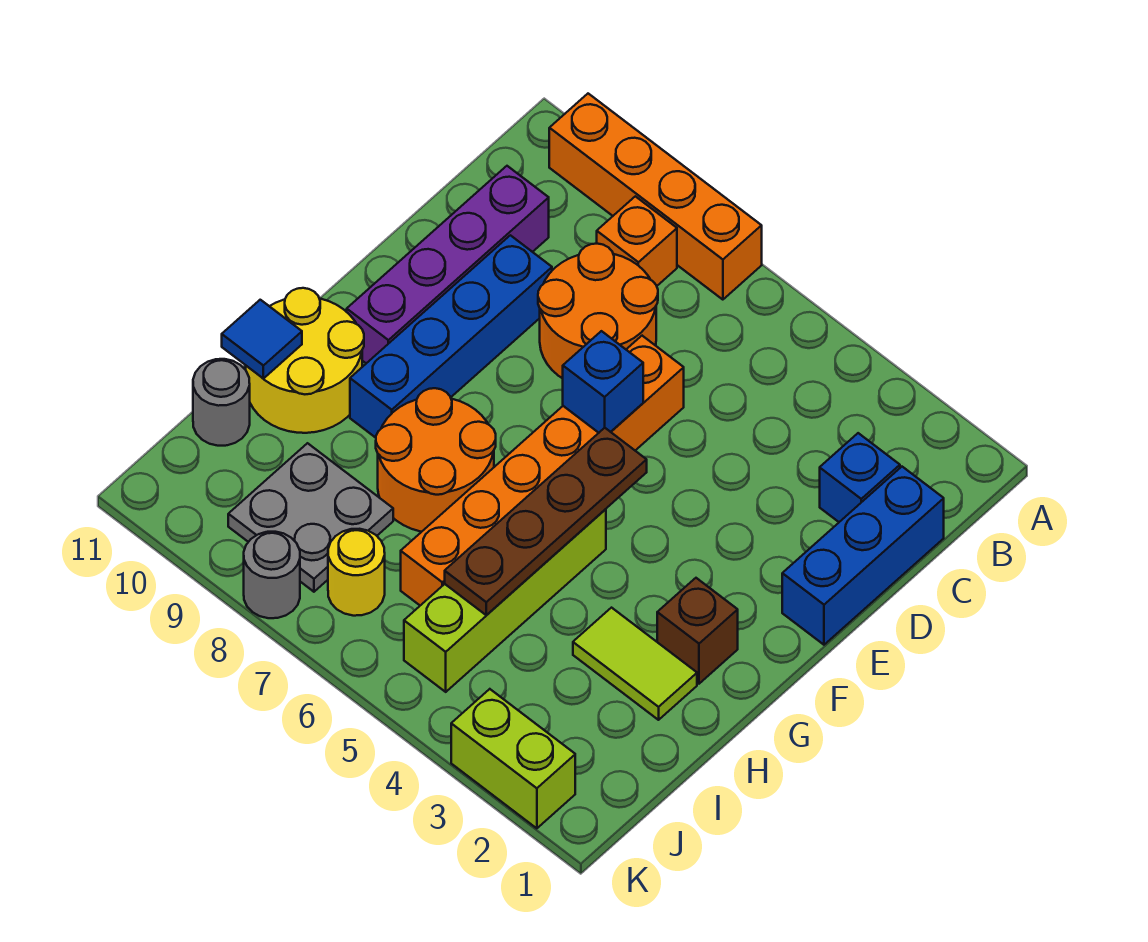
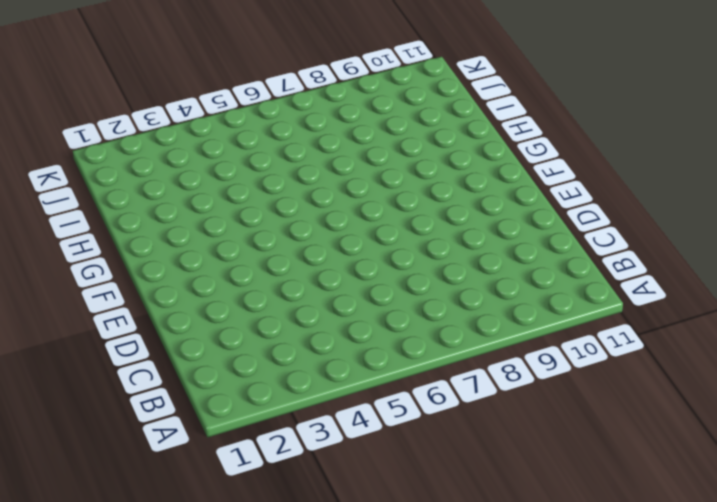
none -> orange 1x4 brick [549,94,762,300]
none -> orange 1x1 brick [597,196,677,286]
none -> blue 1x3 brick [782,467,944,645]

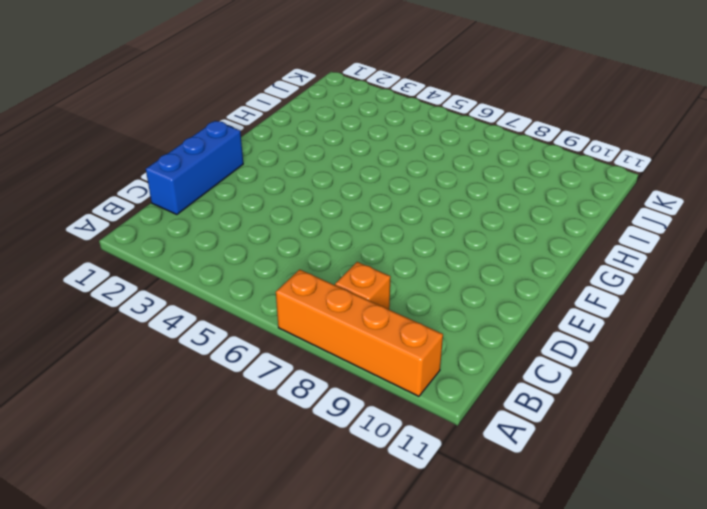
none -> blue 1x1 brick [820,433,900,522]
none -> orange 2x2 round brick [538,244,658,378]
none -> purple 1x4 brick [347,166,549,363]

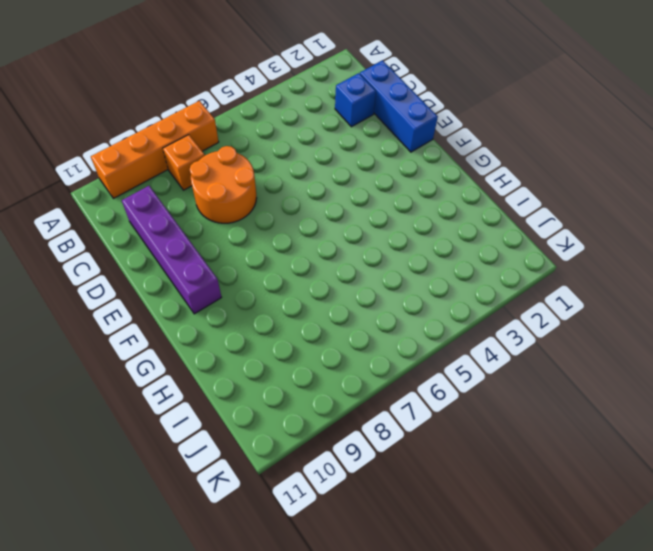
none -> orange 1x6 brick [401,336,684,605]
none -> blue 1x4 brick [350,235,552,438]
none -> brown 1x1 brick [657,578,738,684]

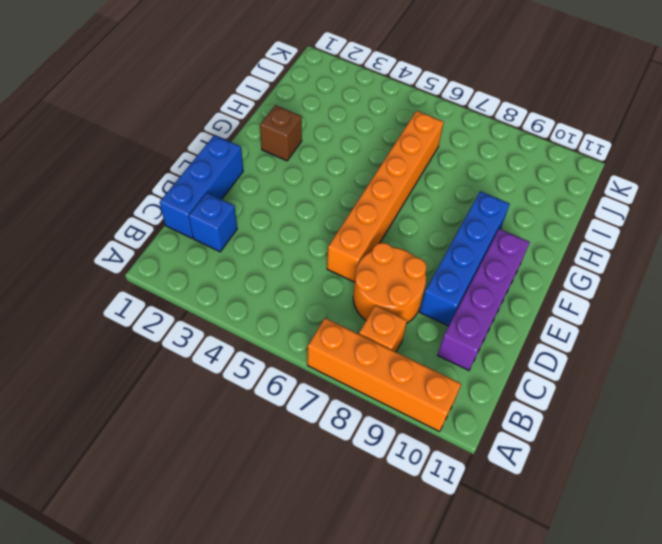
none -> lime 1x4 brick [404,509,606,692]
none -> orange 2x2 round brick [376,388,496,532]
none -> yellow 2x2 round brick [246,288,364,433]

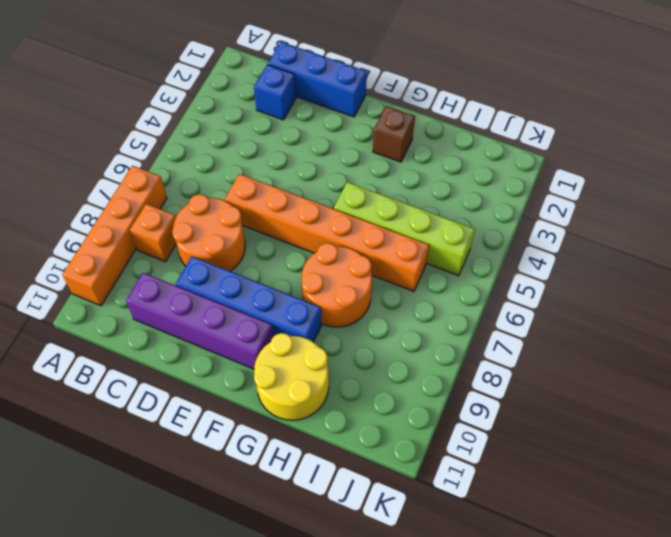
none -> lime 1x2 tile [573,608,697,720]
none -> grey 2x2 plate [228,443,393,592]
none -> grey 1x1 round brick [193,359,250,446]

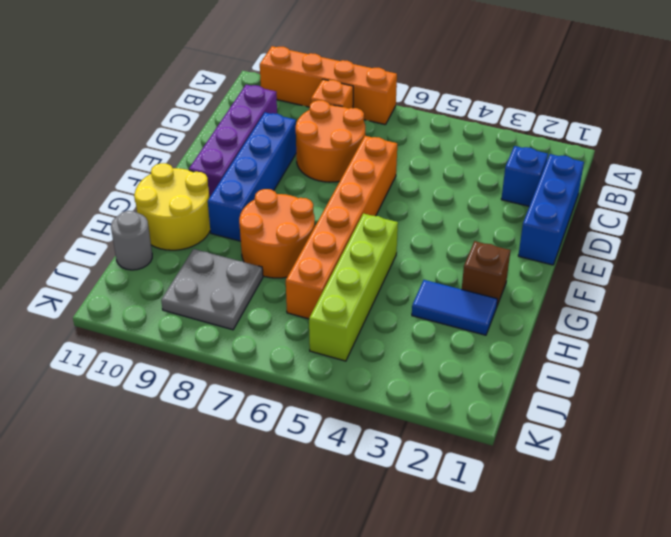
blue 1x2 tile [412,280,497,335] -> lime 1x2 tile [573,608,697,720]
none -> yellow 1x1 round brick [328,529,385,616]
none -> lime 1x2 brick [451,689,575,828]
none -> grey 1x1 round brick [244,532,300,618]

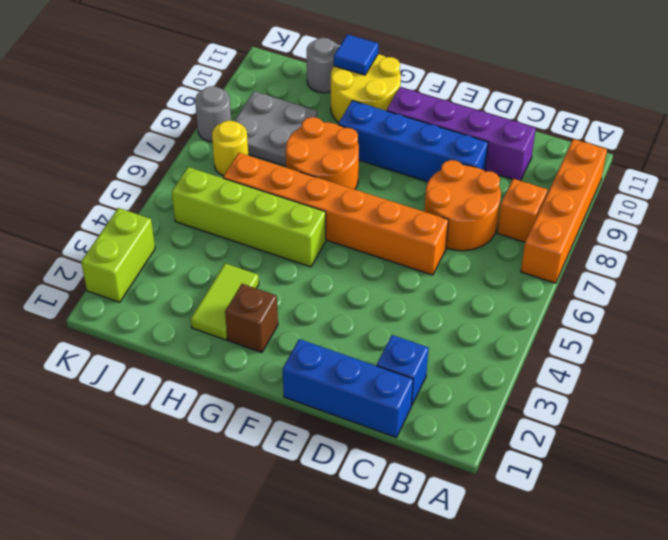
none -> blue 1x1 brick [563,331,643,433]
none -> brown 1x4 plate [445,428,647,615]

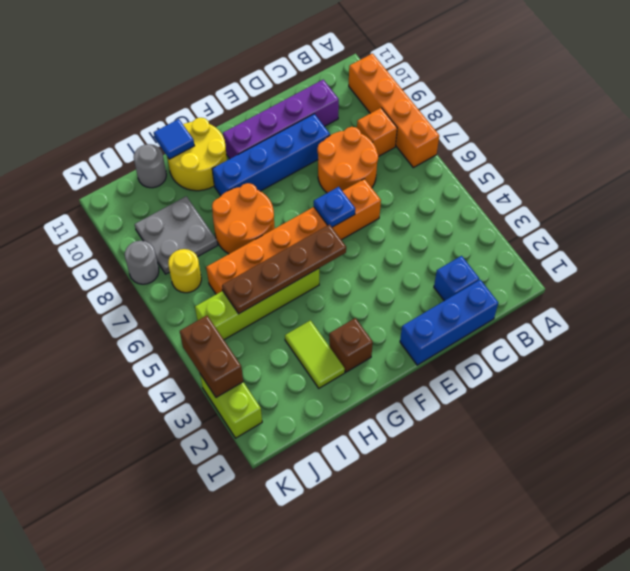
blue 1x1 plate [314,187,355,227] -> blue 1x1 brick [563,331,643,433]
brown 1x2 brick [180,316,243,397] -> none

